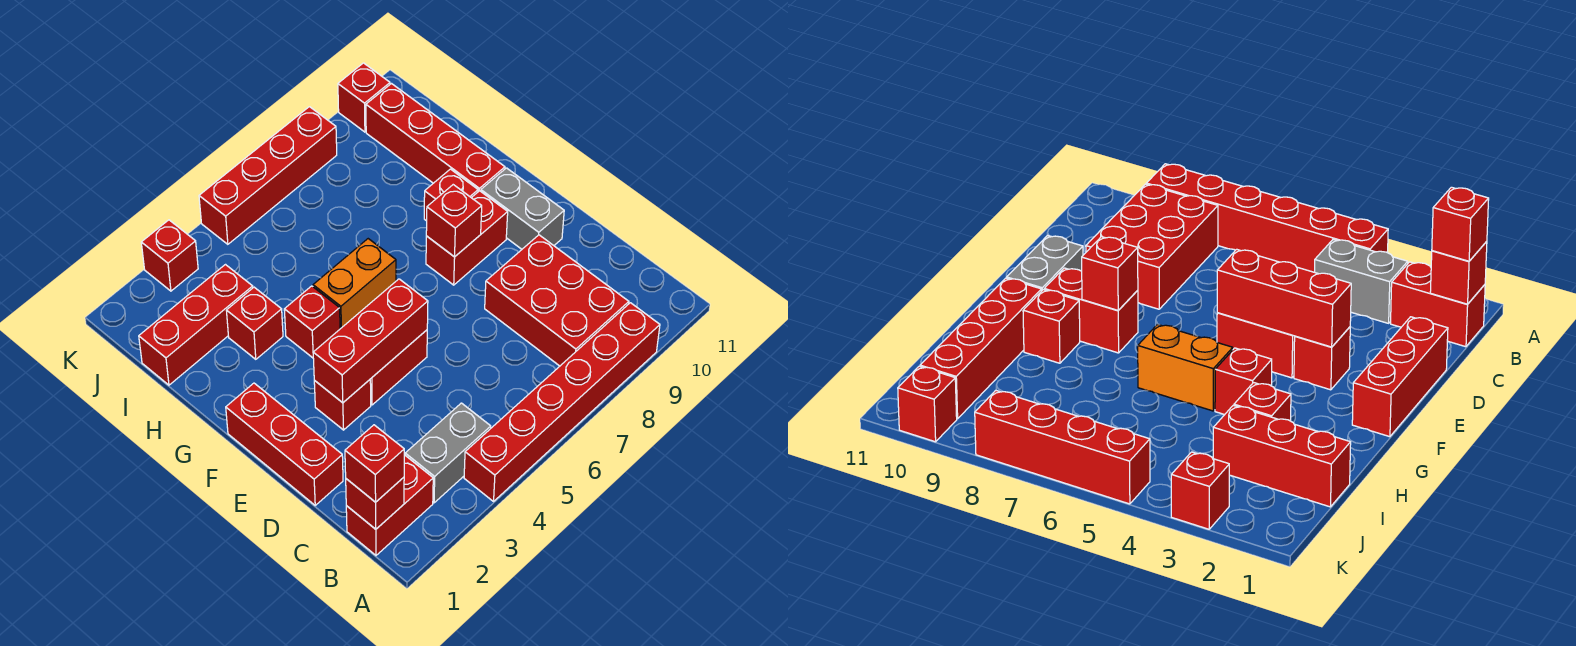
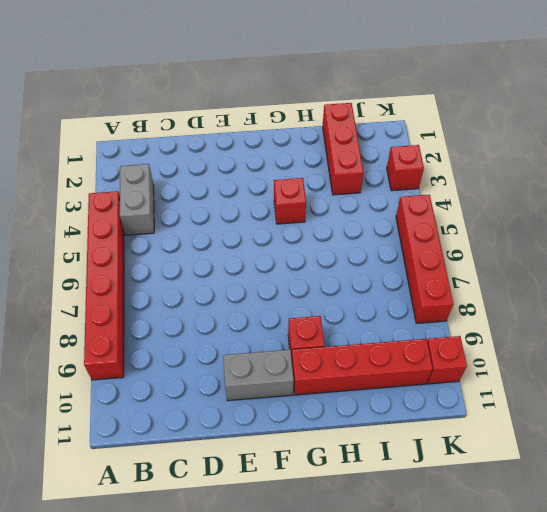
none -> red 1x2 brick [346,455,433,555]
none -> red 2x3 brick [485,235,629,366]
none -> red 1x3 brick [226,383,343,505]

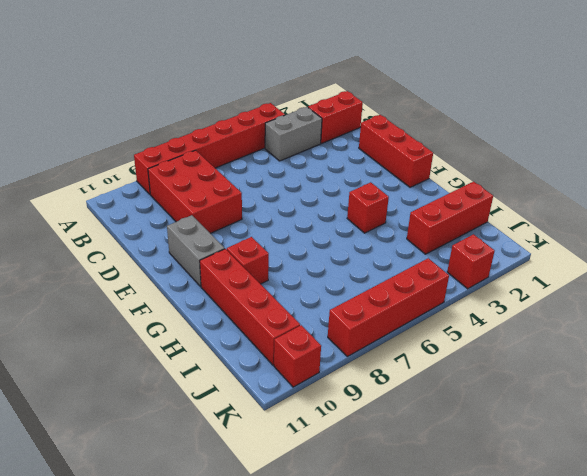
none -> red 1x1 brick [314,380,371,430]
none -> red 1x2 brick [370,330,427,405]
none -> red 1x2 brick [426,191,508,285]

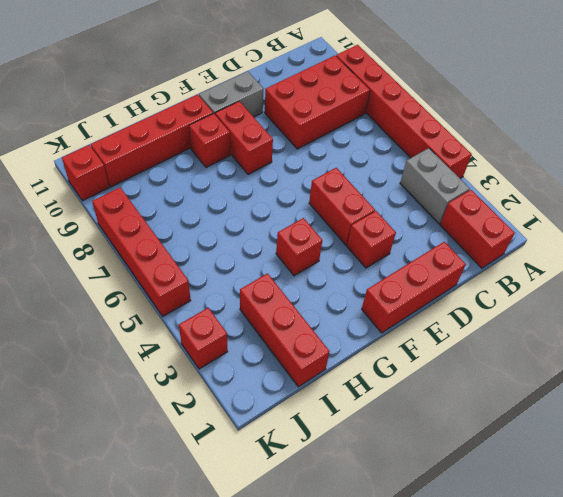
none -> orange 1x2 brick [313,239,396,329]
none -> red 1x1 brick [226,287,283,359]
none -> red 1x1 brick [346,477,404,529]

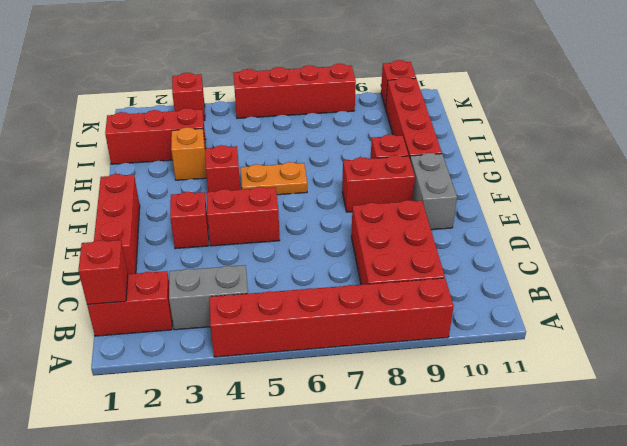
orange 1x2 plate [240,162,307,195] -> orange 1x2 brick [313,239,396,329]
orange 1x1 brick [171,127,207,180] -> red 1x1 brick [226,287,283,359]
none -> red 1x3 brick [313,279,428,403]
none -> red 1x1 brick [426,185,482,257]
none -> red 1x1 brick [345,425,404,502]

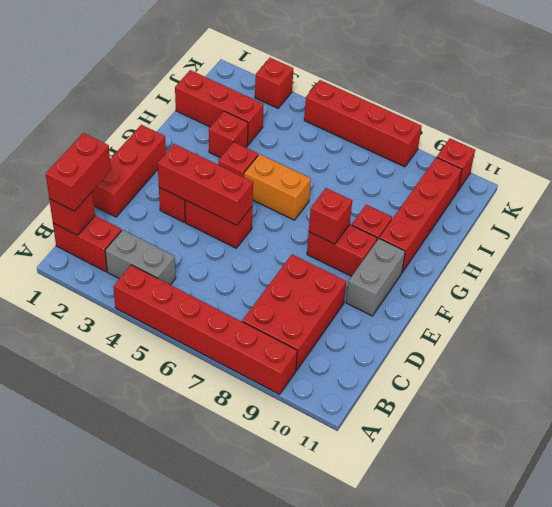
red 1x2 brick [46,133,111,211] -> red 1x1 brick [345,425,404,502]

